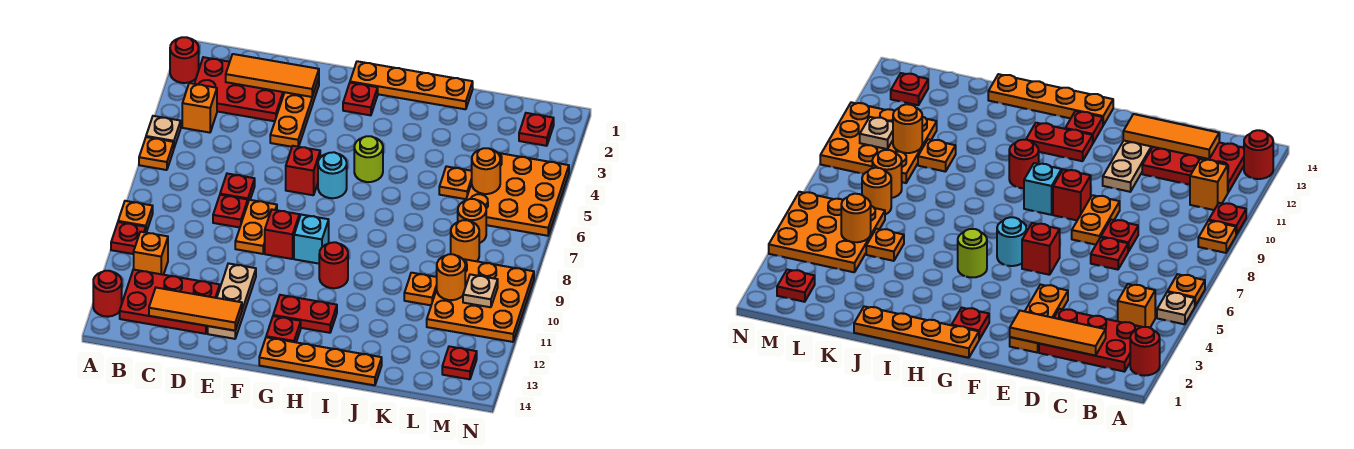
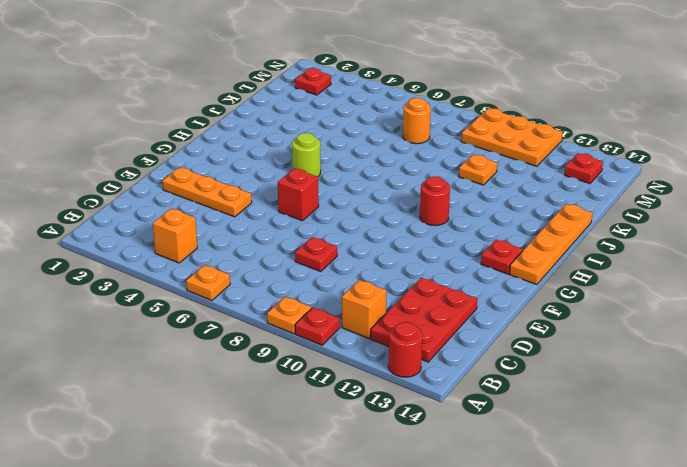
orange 2x3 plate [461,108,563,166] -> orange 3x3 plate [427,259,534,342]
none -> red 1x1 round brick [170,37,199,83]
none -> tan 1x1 plate [146,116,181,147]
none -> red 2x3 plate [194,57,284,121]
none -> red 1x1 plate [220,174,255,202]

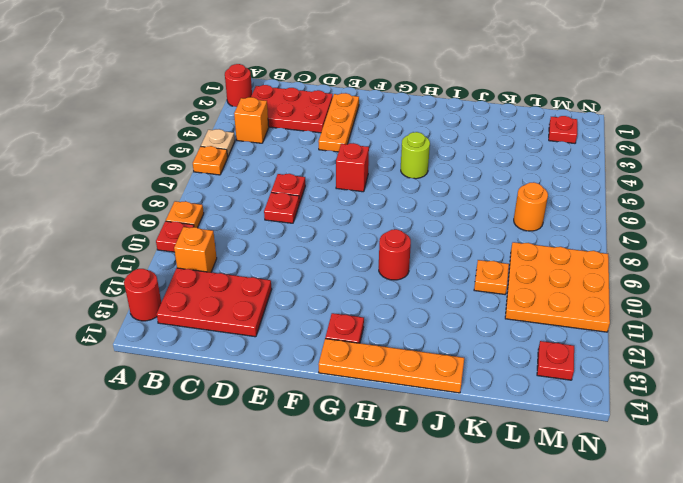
none -> orange 1x2 plate [235,200,277,254]
none -> tan 1x3 plate [208,263,256,339]
none -> red 1x1 brick [265,210,299,259]
none -> orange 1x4 plate [350,61,473,109]

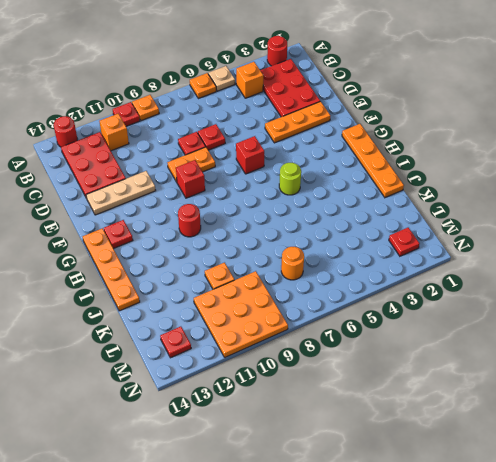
none -> red 1x1 plate [343,83,378,115]
none -> cyan 1x1 round brick [318,152,347,198]
none -> cyan 1x1 brick [294,215,329,264]
none -> red 1x2 plate [273,295,337,333]

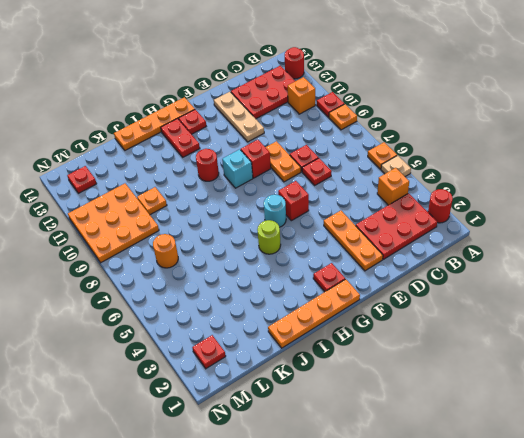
red 1x2 plate [161,119,200,157] -> red 1x2 plate turned to [273,295,337,333]
none -> orange 1x1 plate [439,166,472,199]
none -> orange 3x3 plate [466,153,569,236]
none -> orange 1x1 round brick [451,220,479,261]
none -> orange 1x3 tile [226,54,319,97]

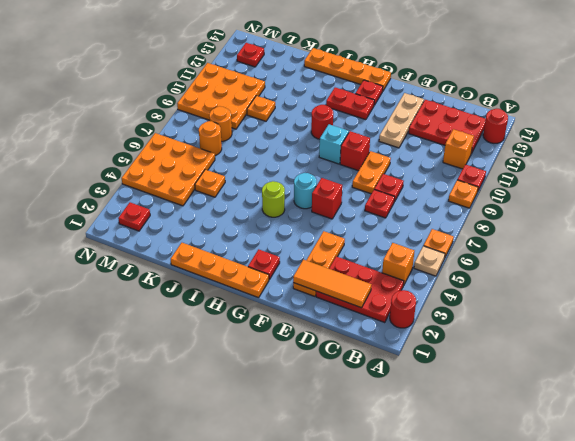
none -> orange 1x3 tile [149,288,242,331]
none -> orange 1x1 round brick [472,148,500,194]
none -> orange 1x1 round brick [437,254,465,300]
none -> tan 1x1 plate [463,274,498,307]

